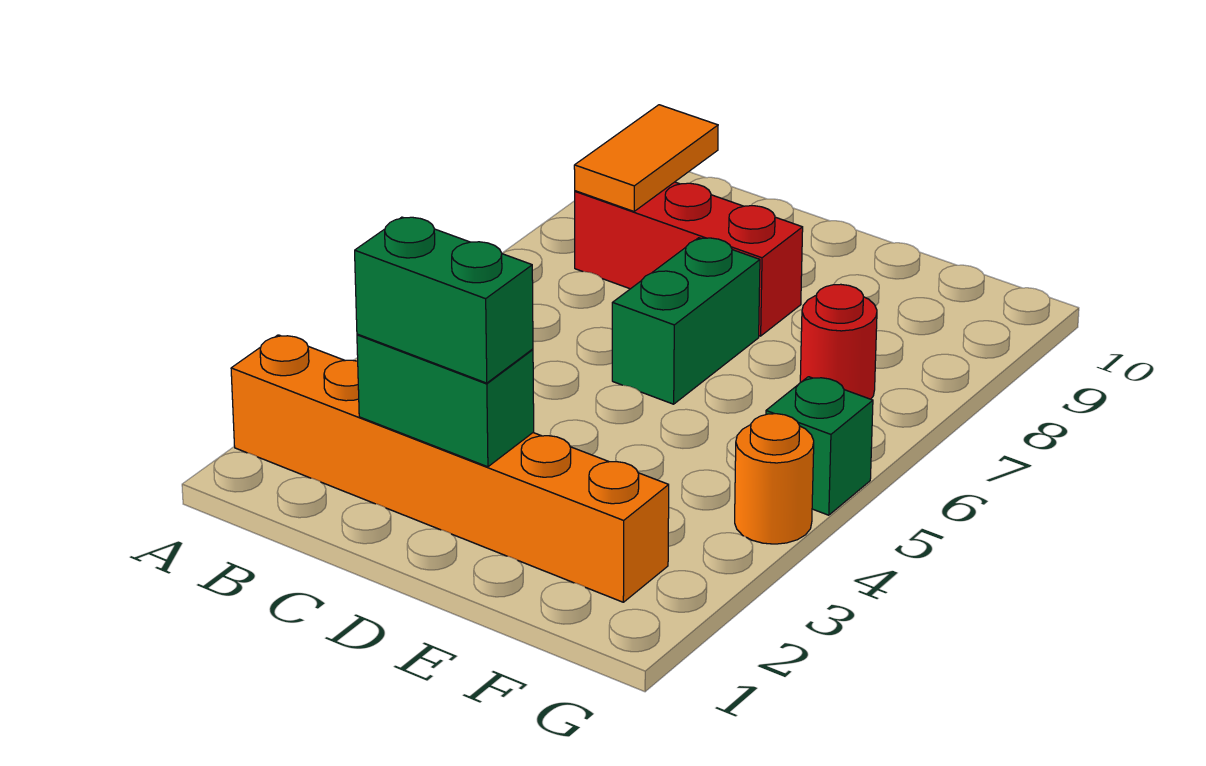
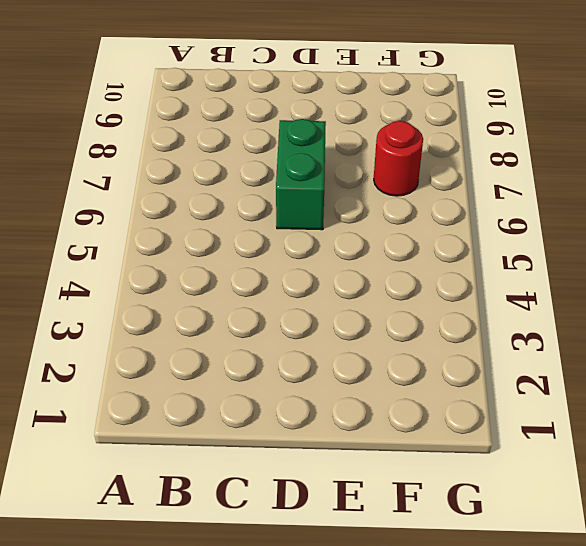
none -> orange 1x6 brick [231,335,669,602]
none -> red 1x3 brick [575,182,803,336]

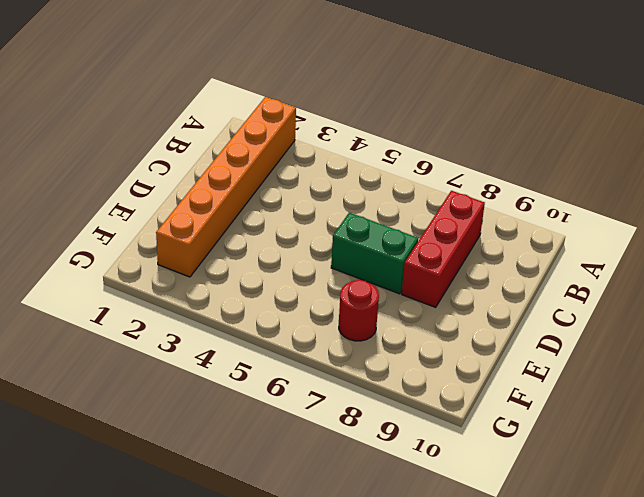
none -> orange 1x1 round brick [735,414,814,544]
none -> green 1x1 brick [766,377,873,515]

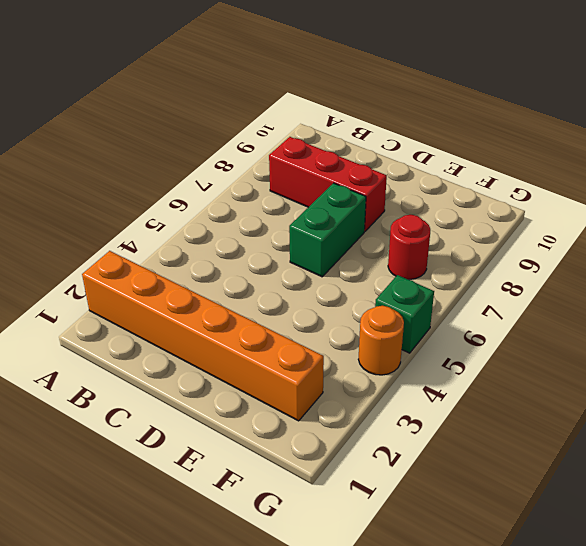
none -> orange 1x2 tile [574,105,718,211]
none -> green 1x2 brick [357,334,534,467]

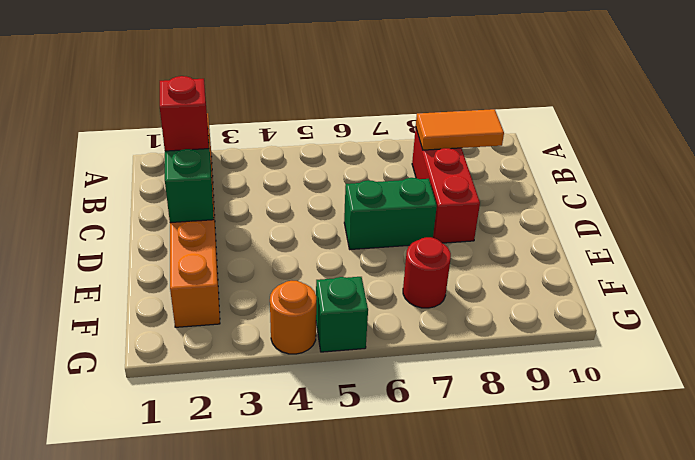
red 1x1 brick [160,76,209,151] -> green 1x2 brick [355,217,533,383]

